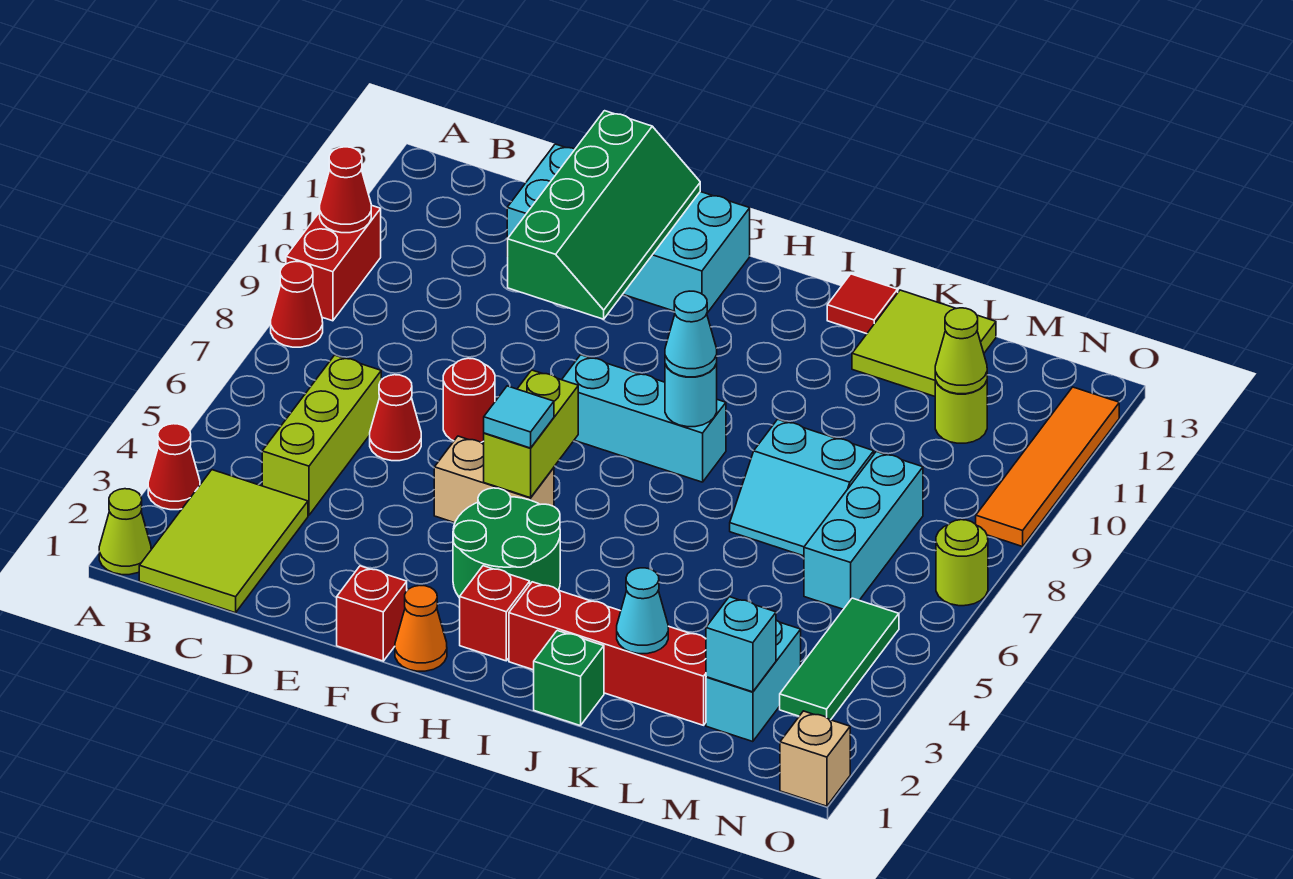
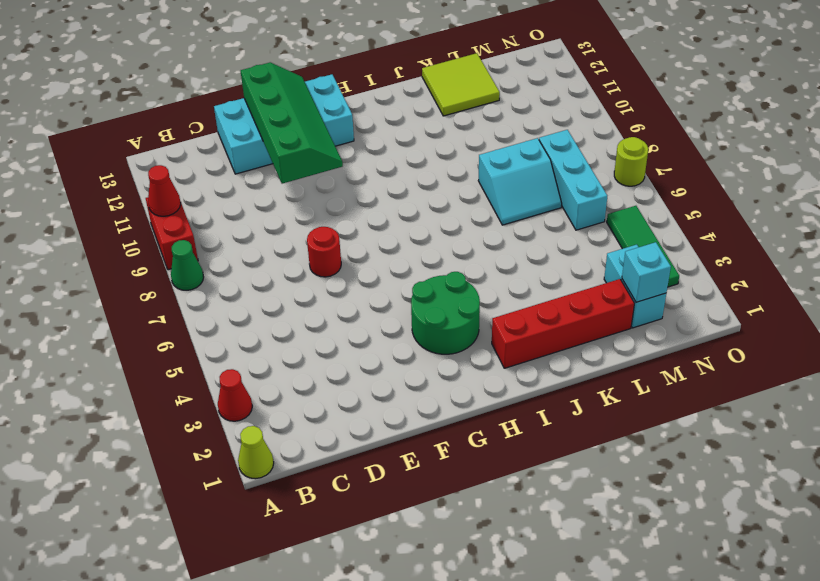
green 1x1 cone [171,240,204,290] -> red 1x1 cone [271,261,323,347]
none -> lime 2x3 tile [139,470,308,613]
none -> lime 1x3 brick [262,355,381,515]
none -> red 1x1 cone [370,375,421,461]
none -> red 1x1 brick [337,566,407,661]

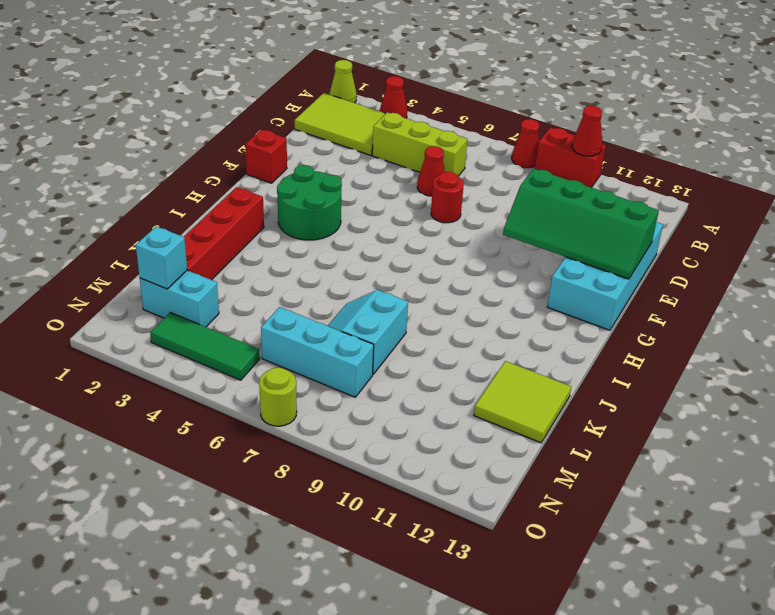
none -> tan 1x2 brick [434,436,554,523]
none -> orange 1x1 cone [395,586,447,671]
none -> cyan 1x3 brick [562,355,726,482]
none -> red 1x1 brick [460,566,530,661]

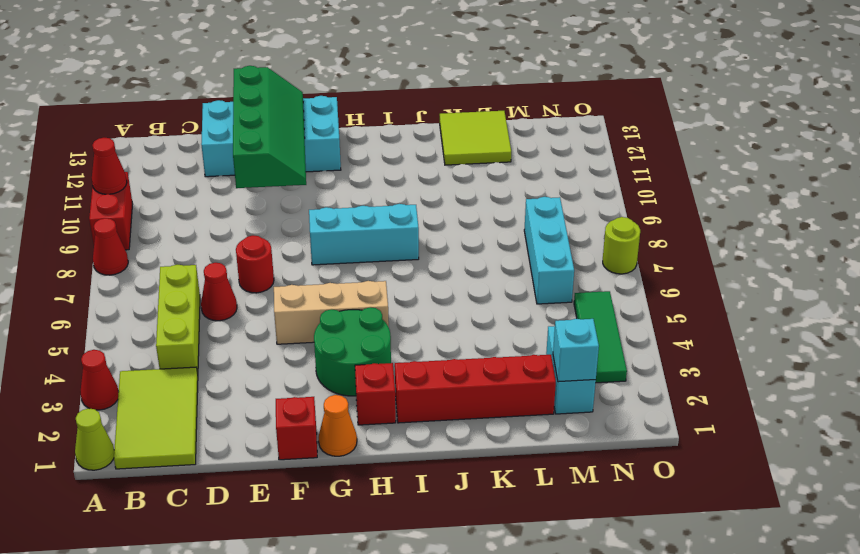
tan 1x3 brick [274,281,389,344] -> tan 1x2 brick [434,436,554,523]
none -> green 1x1 brick [534,631,604,726]
none -> red 1x1 tile [827,274,898,334]
none -> cyan 2x2 slope [730,419,874,556]
none -> lime 1x1 round brick [935,380,987,443]

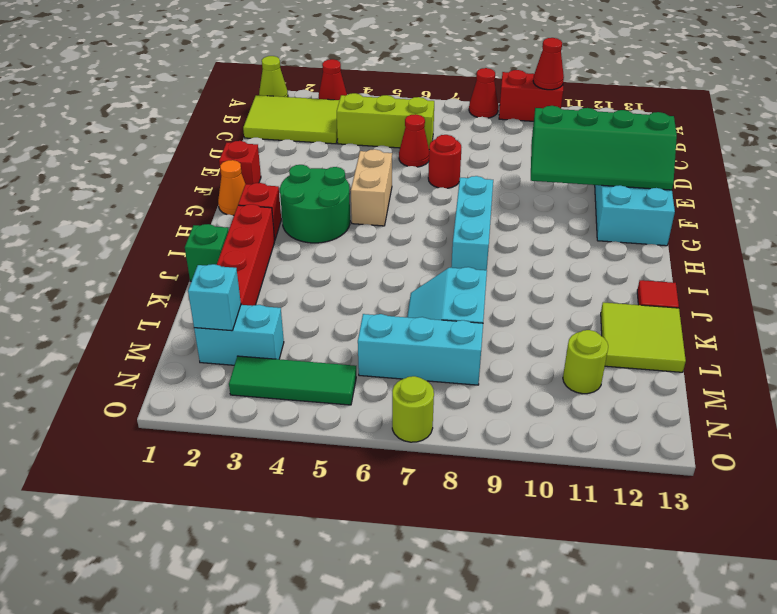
none -> tan 1x1 brick [780,711,850,806]
none -> orange 1x4 tile [976,387,1119,546]
none -> lime 1x2 brick [483,370,578,498]
none -> cyan 1x1 round brick [665,364,717,427]

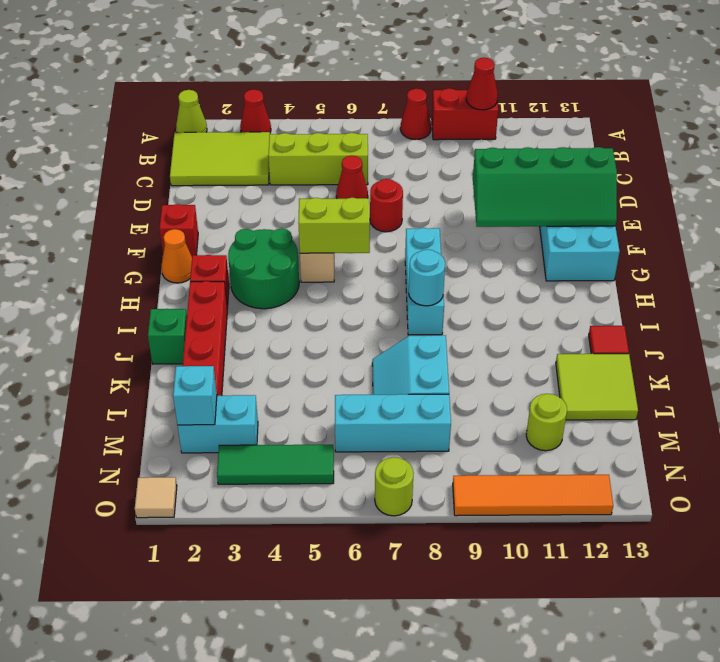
tan 1x1 tile [135,477,177,518] -> tan 1x1 brick [780,711,850,806]
none -> cyan 1x1 cone [617,568,668,654]
none -> lime 1x1 cone [935,308,987,394]
none -> cyan 1x1 tile [484,386,554,448]
none -> cyan 1x1 cone [665,291,717,377]

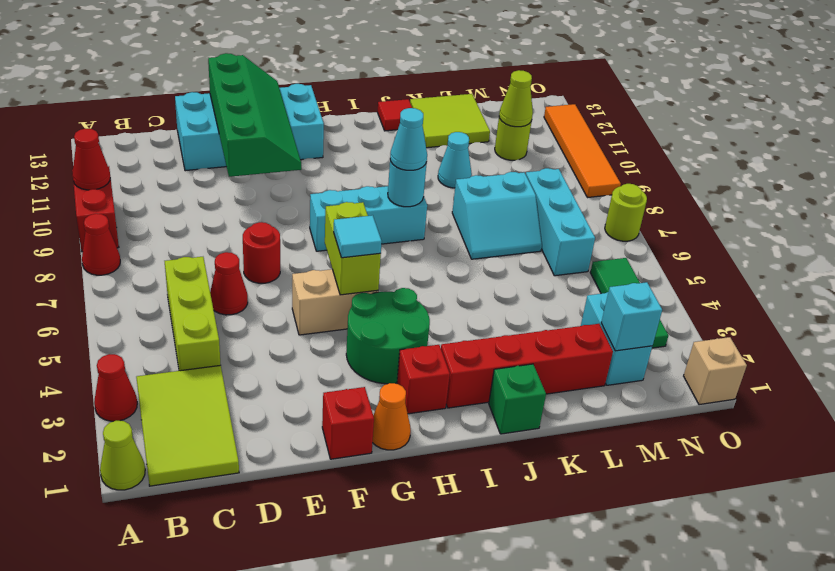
cyan 1x1 cone [438,132,472,188] -> cyan 1x1 cone moved to [617,568,668,654]

